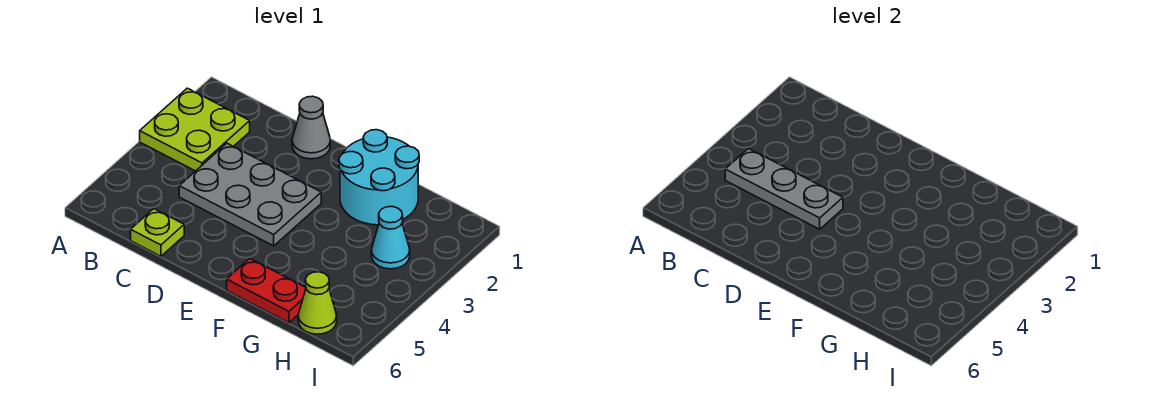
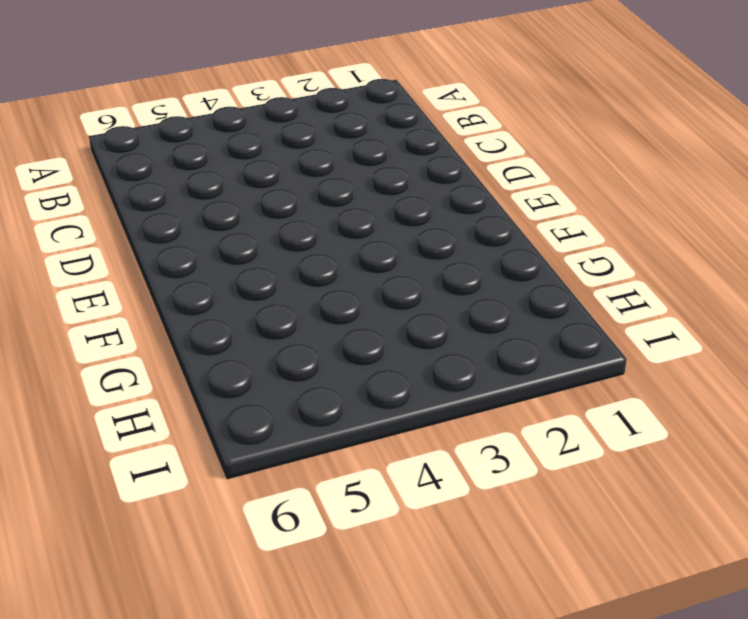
none -> lime 2x2 plate [140,88,250,171]
none -> grey 2x3 plate [179,143,321,246]

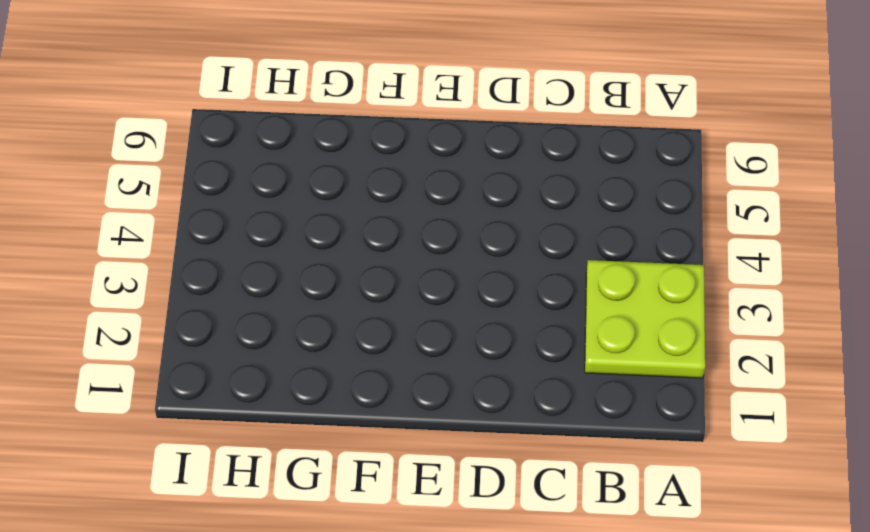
none -> grey 2x3 plate [179,143,321,246]
none -> lime 1x1 plate [131,209,184,256]

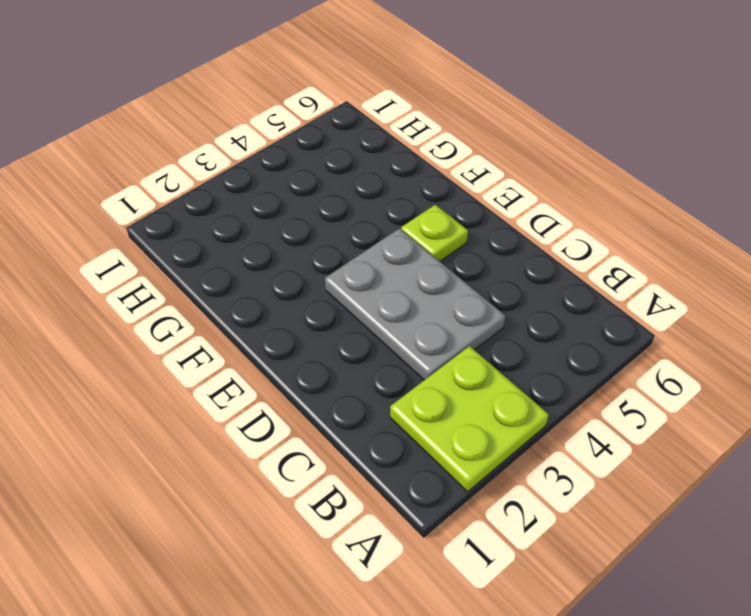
lime 1x1 plate [401,205,468,261] -> lime 1x1 plate moved to [131,209,184,256]
none -> grey 1x1 cone [292,96,330,159]
none -> cyan 2x2 round brick [339,130,419,225]

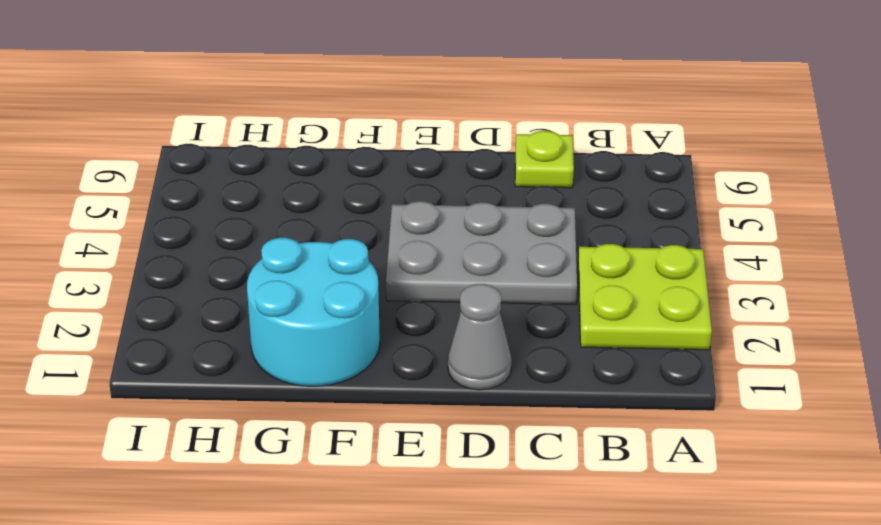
none -> red 1x2 plate [227,259,306,323]
none -> cyan 1x1 cone [371,207,410,269]

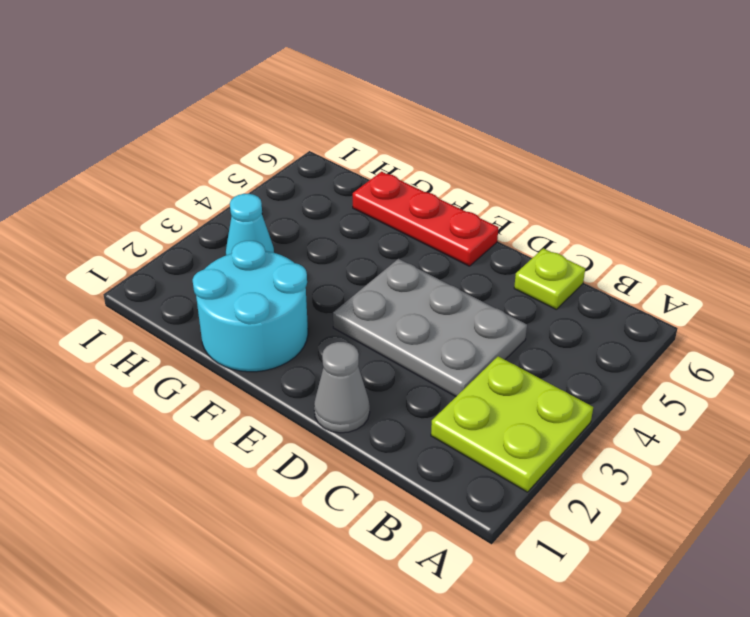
red 1x3 plate [353,172,498,266] -> red 1x2 plate [227,259,306,323]
none -> lime 1x1 cone [298,272,337,334]
none -> grey 1x3 plate [725,149,843,229]

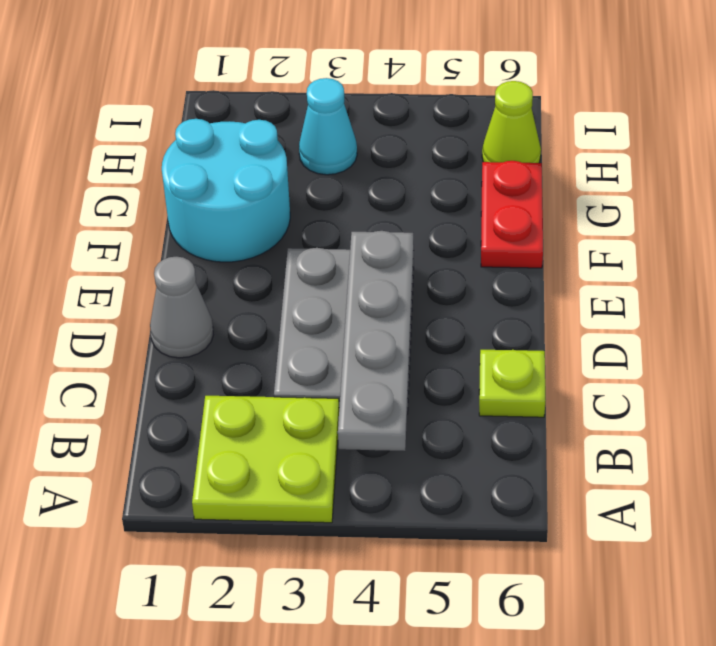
grey 1x4 plate [338,231,414,451] -> grey 1x3 plate [725,149,843,229]

